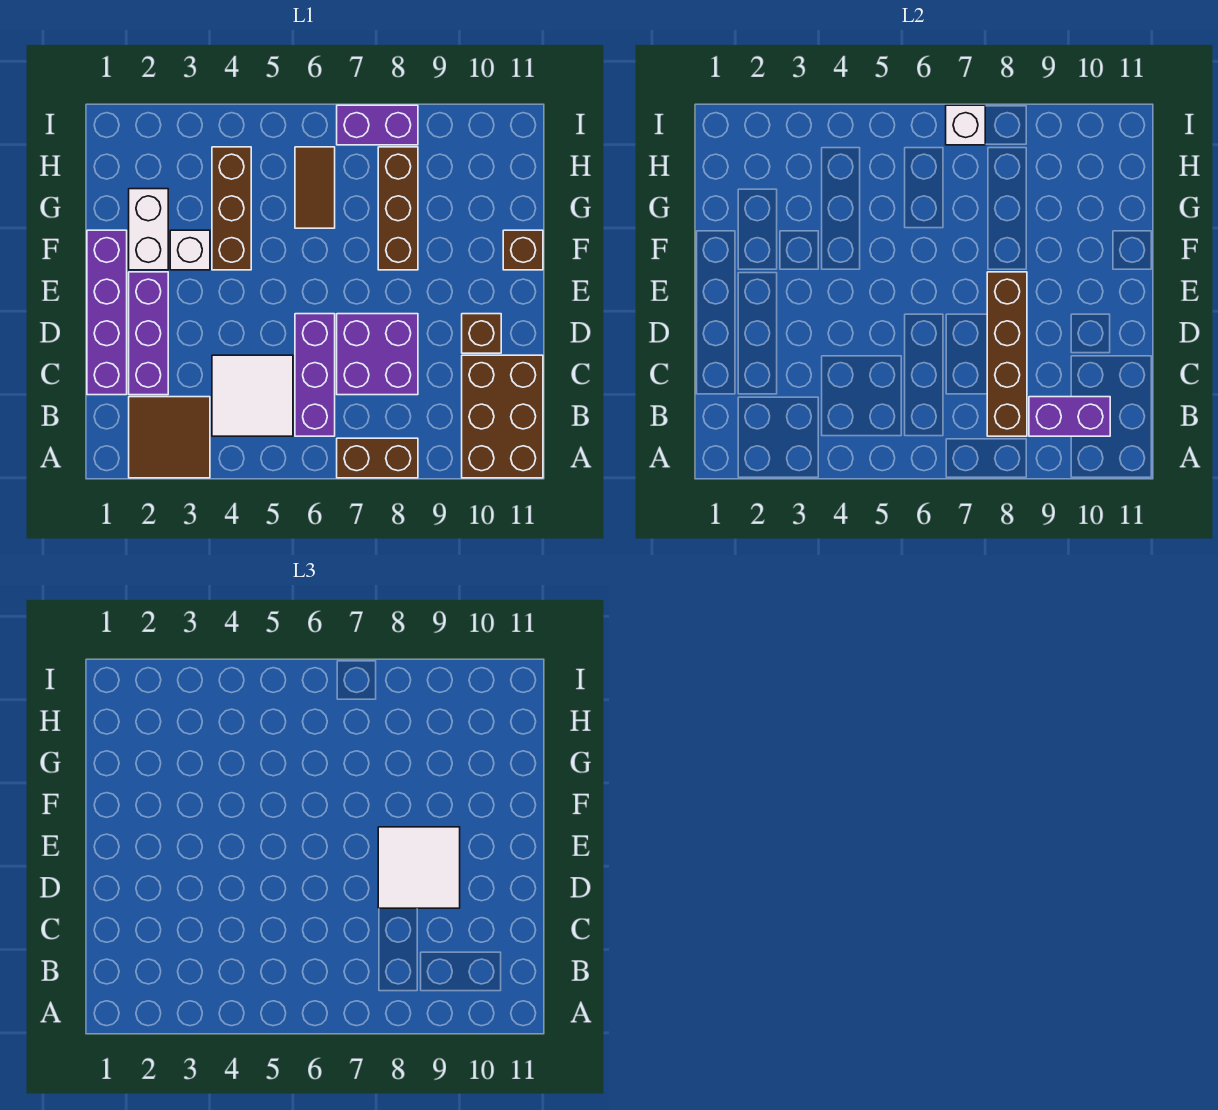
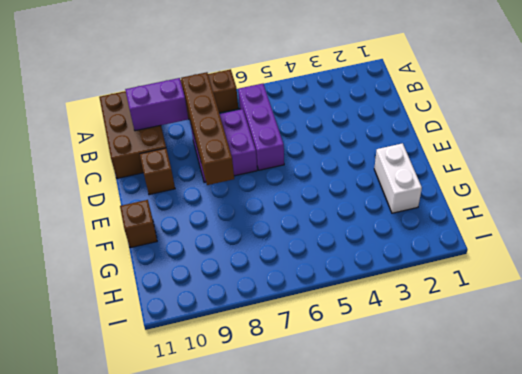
none -> brown 2x2 tile [129,397,210,478]
none -> white 2x2 tile [212,355,293,436]
none -> purple 1x4 brick [87,230,127,395]

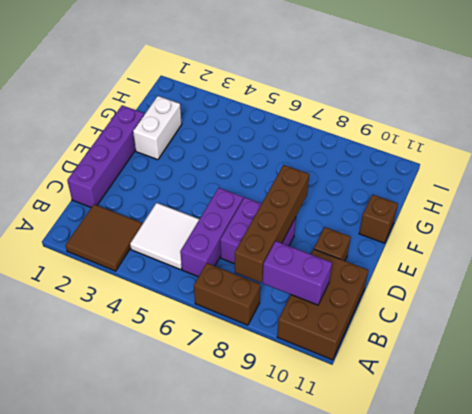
none -> purple 1x3 brick [129,272,168,395]
none -> white 1x1 brick [170,230,210,270]
none -> brown 1x3 brick [212,147,251,270]

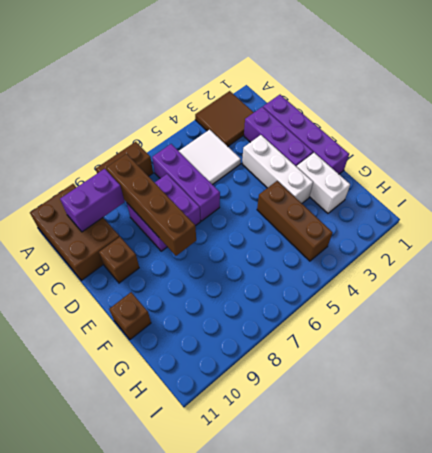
white 1x3 brick [242,135,313,203] -> white 1x1 brick [170,230,210,270]
none -> brown 1x3 brick [378,147,418,270]
none -> brown 1x2 tile [295,147,335,228]
none -> purple 1x2 brick [337,105,418,145]

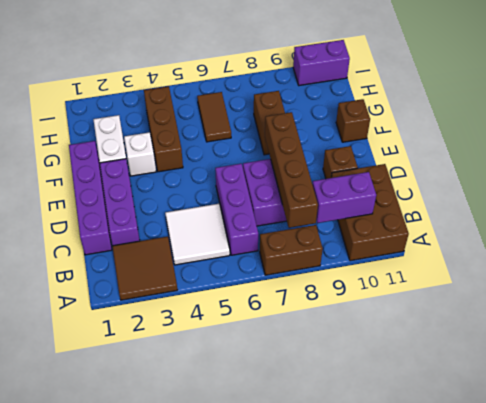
brown 1x2 brick [254,91,285,155] -> brown 1x3 brick [378,147,418,270]
purple 1x2 brick [293,40,350,86] -> purple 1x2 brick moved to [337,105,418,145]
none -> white 1x1 brick [946,105,985,145]
none -> white 2x2 tile [378,827,460,908]

